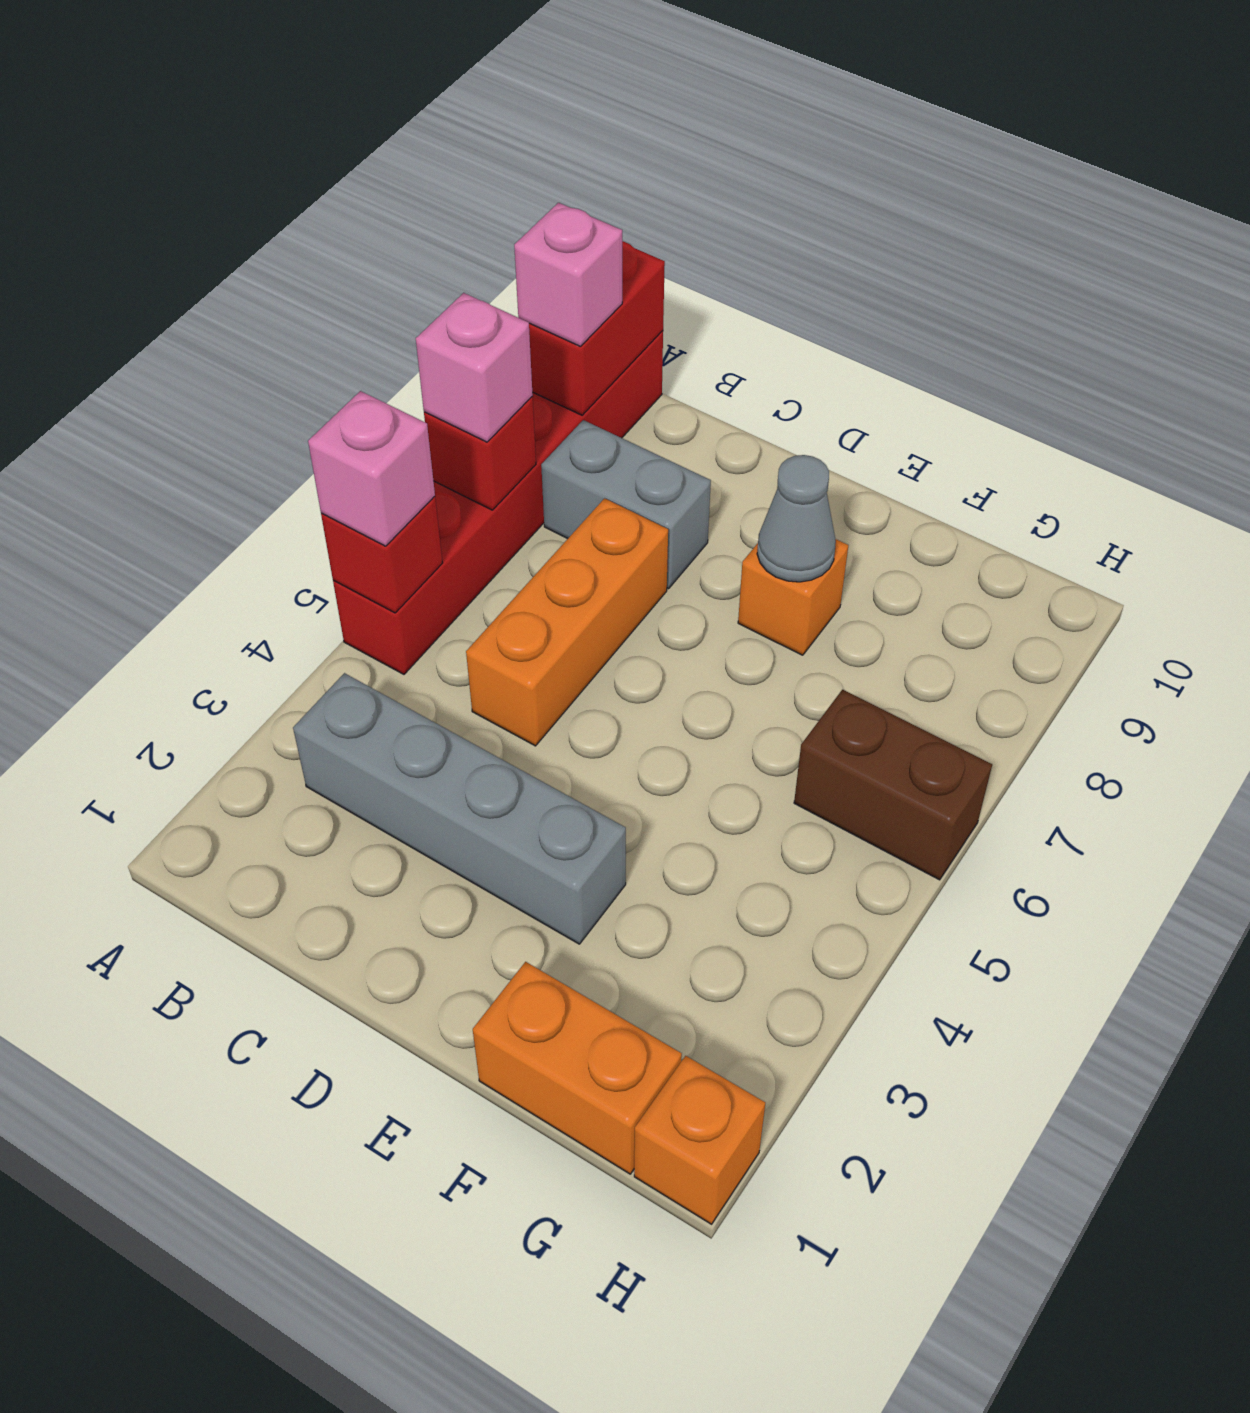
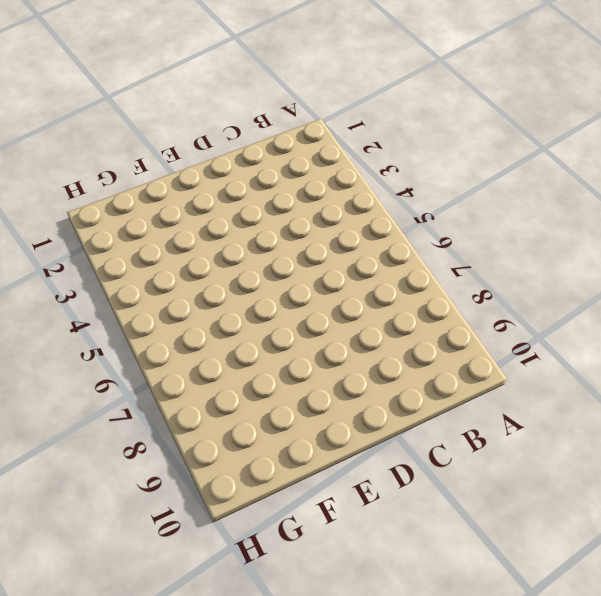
none -> red 1x6 brick [333,331,663,674]
none -> grey 1x4 brick [293,673,626,944]
none -> grey 1x2 brick [541,420,711,589]

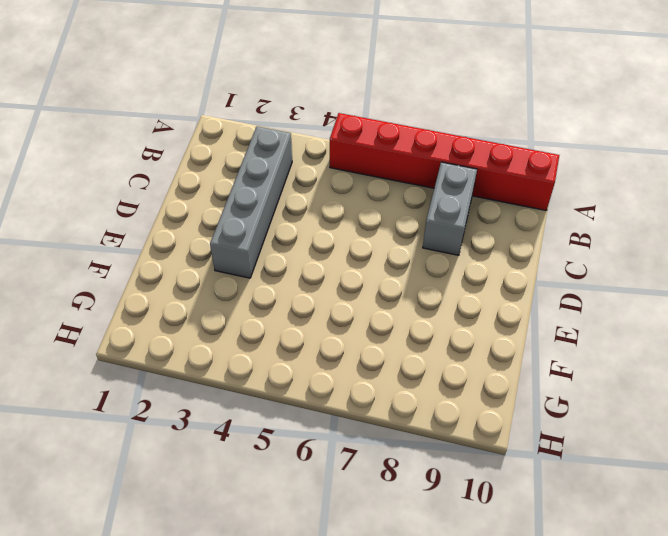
none -> orange 1x3 brick [466,498,668,746]
none -> orange 1x1 brick [738,539,848,655]
none -> orange 1x2 brick [473,962,682,1174]

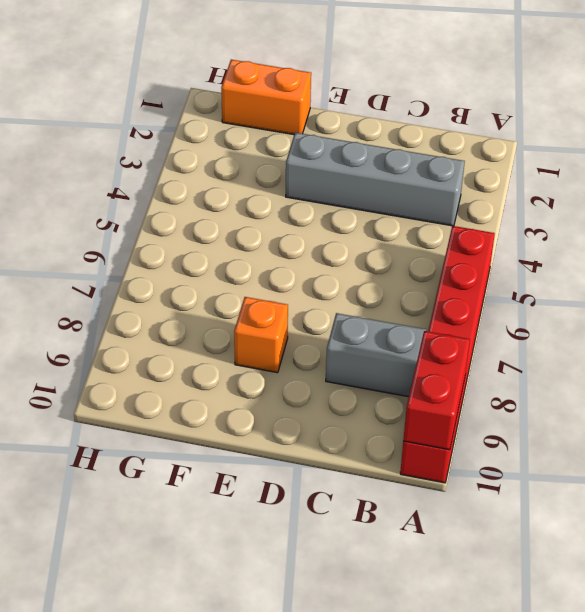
none -> orange 1x3 brick [466,498,668,746]
none -> brown 1x2 brick [794,690,992,880]
none -> orange 1x1 brick [634,1056,765,1224]

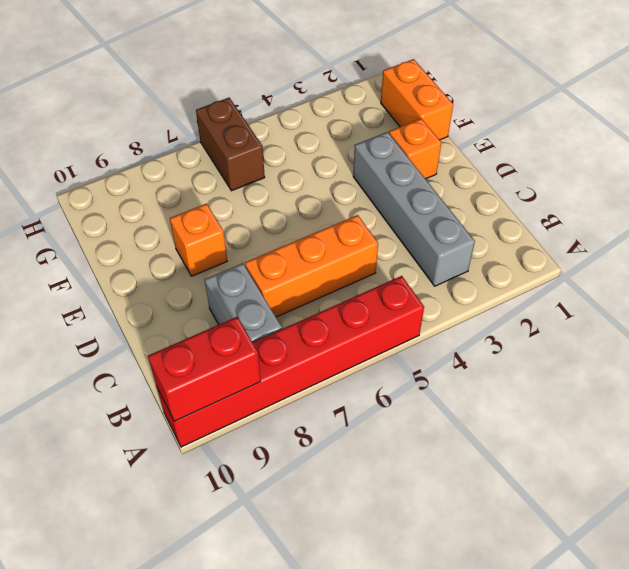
orange 1x1 brick [389,119,441,179] -> orange 1x1 brick moved to [634,1056,765,1224]
none -> red 1x1 brick [321,496,442,613]
none -> red 1x1 brick [424,397,536,510]
none -> grey 1x1 cone [757,455,836,582]

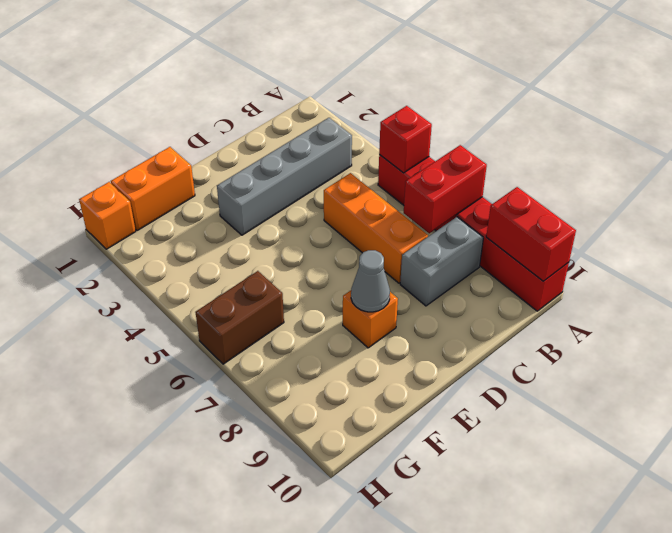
red 1x2 brick [404,145,487,233] -> red 1x1 brick [424,397,536,510]
none -> pink 1x1 brick [308,391,435,546]
none -> pink 1x1 brick [416,293,533,442]
none -> pink 1x1 brick [514,203,622,347]

